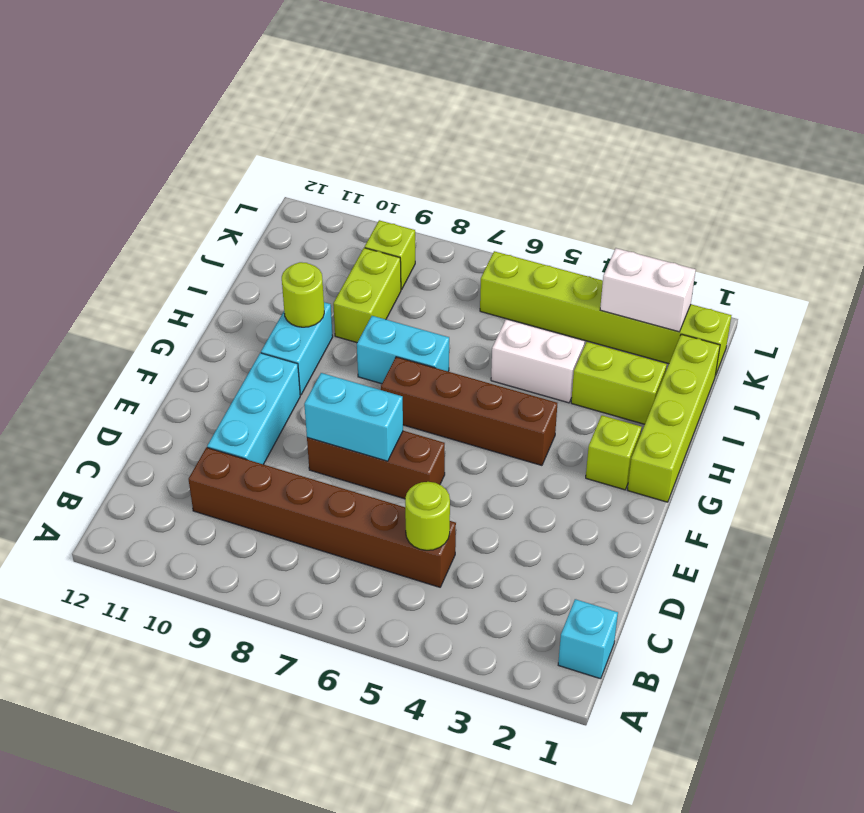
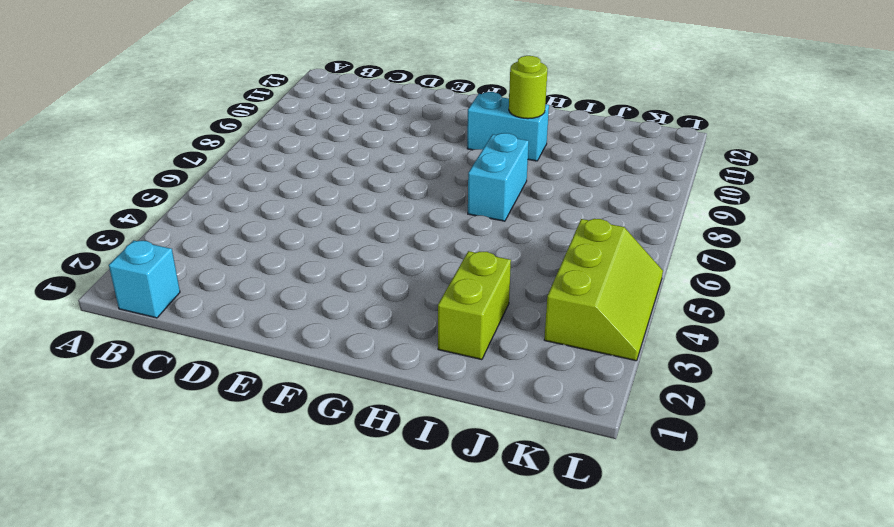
lime 2x3 slope [544,219,663,361] -> lime 1x6 brick [480,251,731,376]
none -> brown 1x6 brick [189,447,456,587]
none -> cyan 1x3 brick [207,353,300,464]
none -> brown 1x3 brick [307,431,445,499]

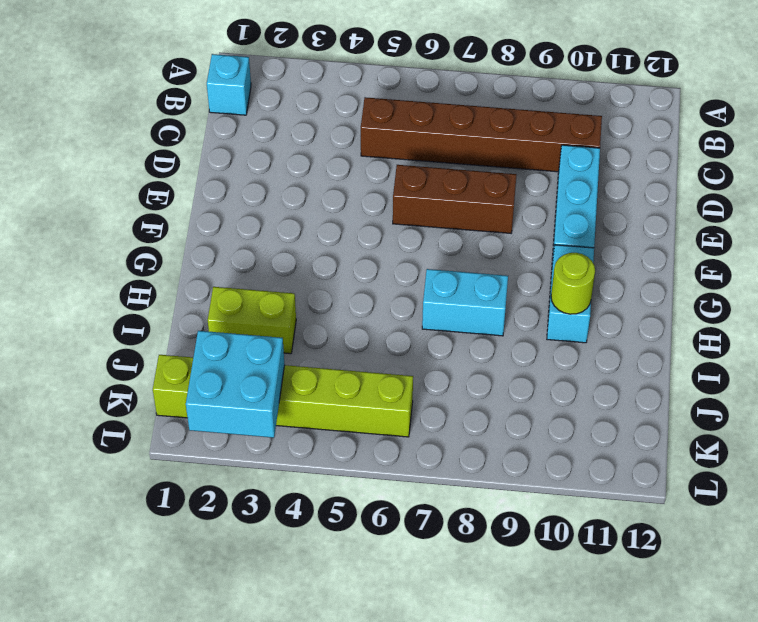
cyan 2x2 brick [186,331,285,438] -> white 1x2 brick [600,248,696,332]
none -> lime 1x4 brick [628,334,720,502]
none -> lime 1x1 brick [586,415,642,490]
none -> brown 1x4 brick [381,357,557,465]

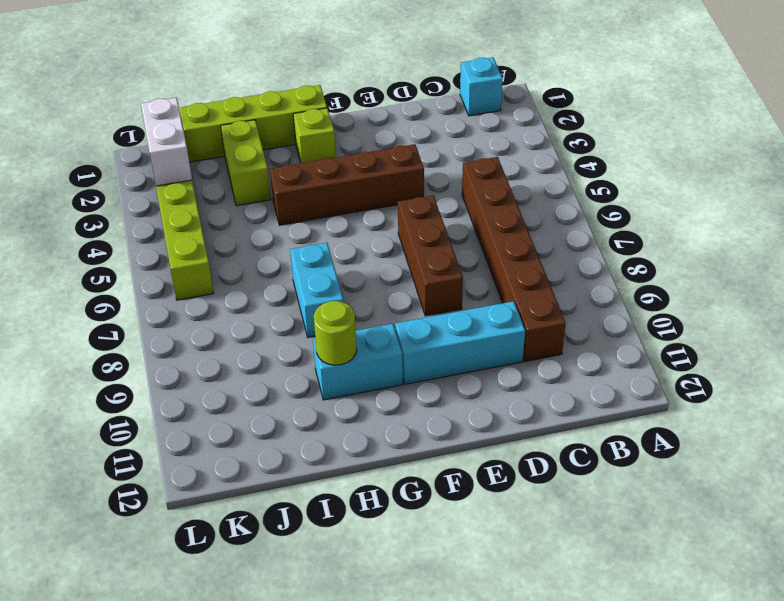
brown 1x4 brick [270,144,424,225] -> brown 1x4 brick turned to [381,357,557,465]
none -> white 1x2 brick [491,320,584,403]
none -> lime 1x2 brick [333,248,401,343]
none -> lime 1x1 brick [365,220,415,290]

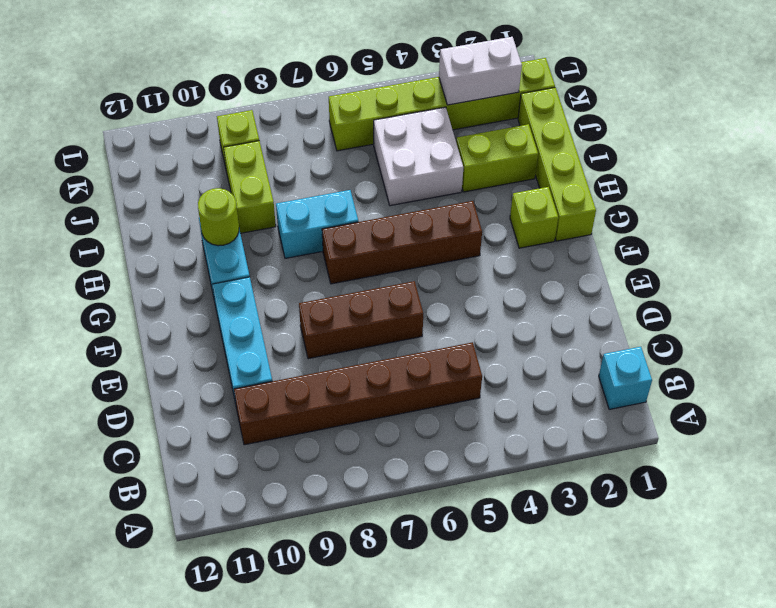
white 2x2 brick [374,107,463,206] -> white 1x2 brick [491,320,584,403]
none -> lime 1x1 round brick [405,482,450,550]
none -> cyan 1x2 brick [304,373,403,461]

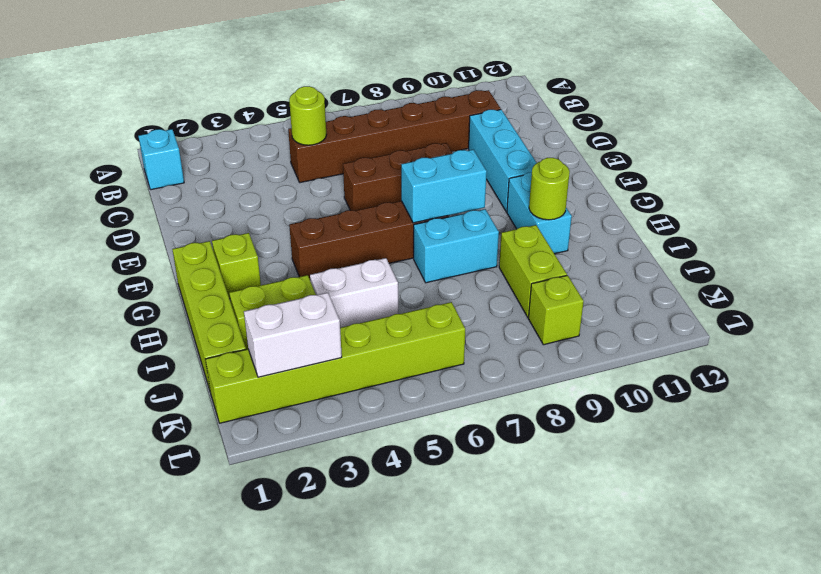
cyan 1x2 brick [401,150,487,223] -> cyan 1x2 brick moved to [304,373,403,461]

